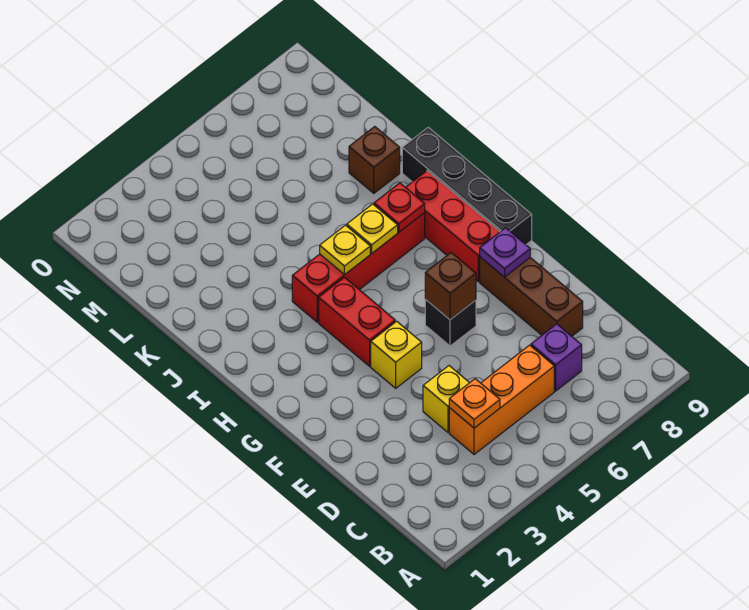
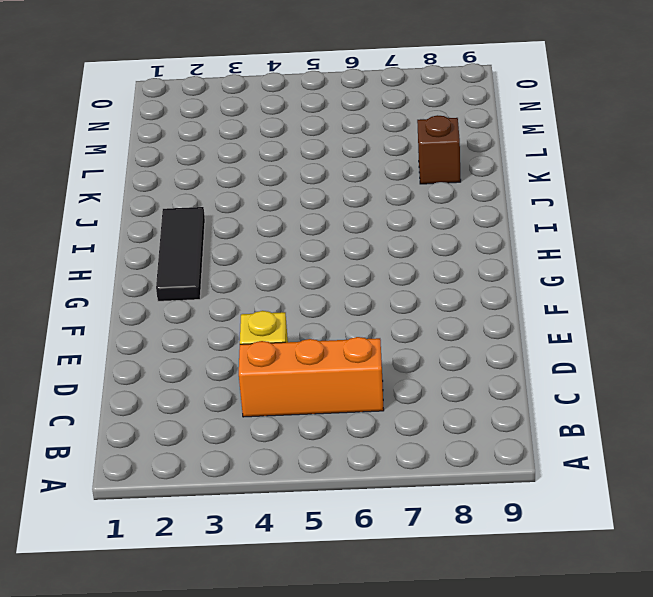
black 1x3 tile [156,207,205,301] -> none
none -> purple 1x1 brick [531,324,582,391]
none -> brown 1x3 brick [480,257,583,336]
none -> yellow 1x1 brick [371,321,422,388]

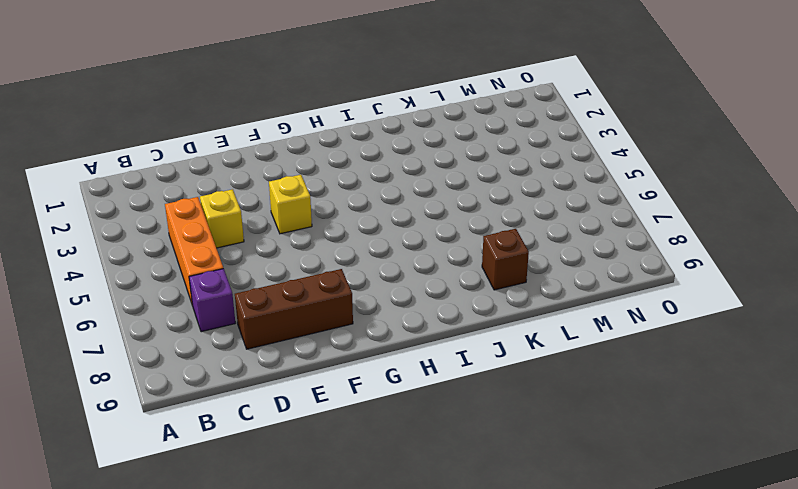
none -> black 1x1 brick [425,299,476,346]
none -> red 1x2 brick [319,277,395,366]
none -> red 1x3 brick [406,171,500,282]

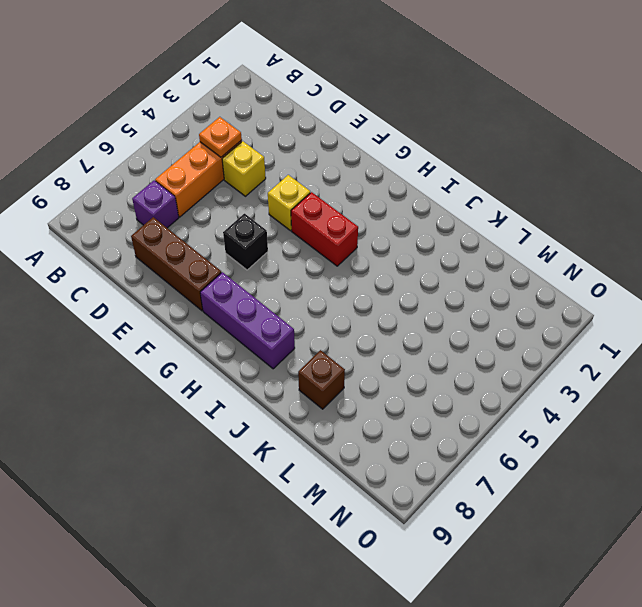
purple 1x3 brick [200,272,295,369] -> red 1x3 brick [406,171,500,282]
none -> black 1x4 brick [402,127,532,244]
none -> red 1x4 brick [292,213,425,322]
none -> brown 1x1 brick [425,253,476,320]

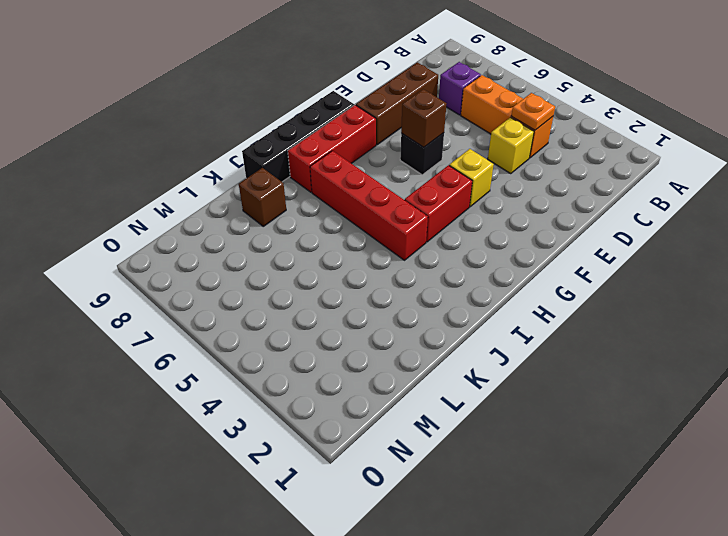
none -> purple 1x1 plate [480,228,530,277]
none -> yellow 1x1 plate [320,225,370,275]
none -> yellow 1x1 plate [347,204,398,253]

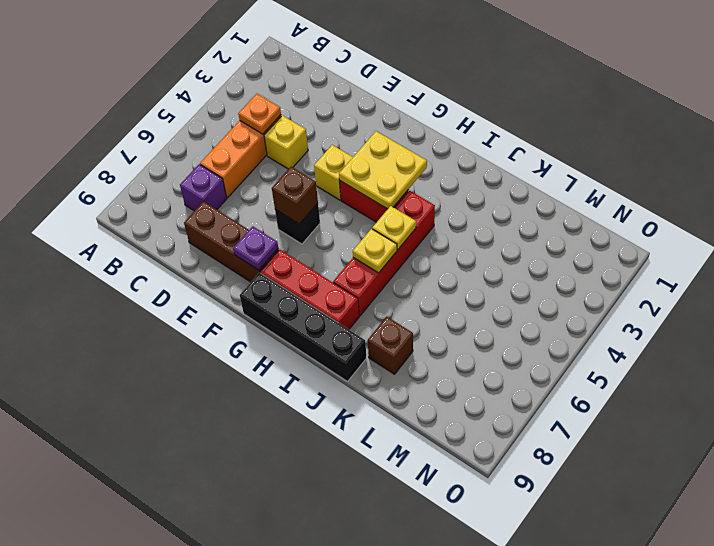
yellow 2x2 plate [339,131,427,209] -> none
none -> red 1x1 plate [374,183,425,232]

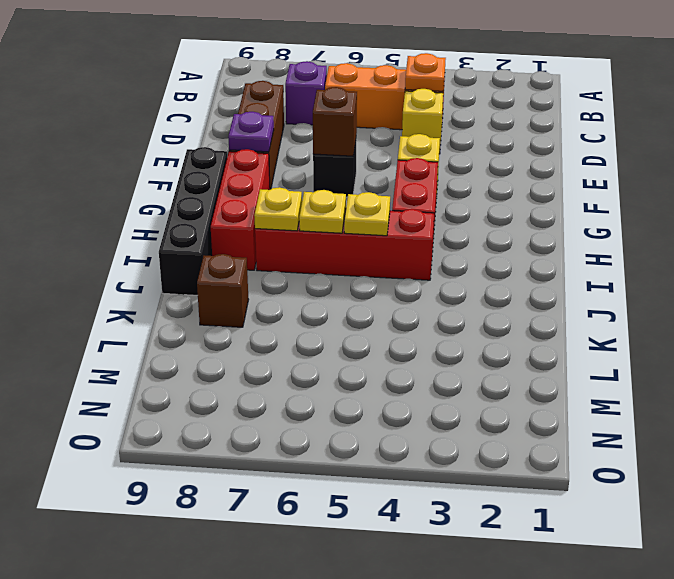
yellow 1x1 plate [254,187,302,231] -> red 1x1 plate [374,183,425,232]

